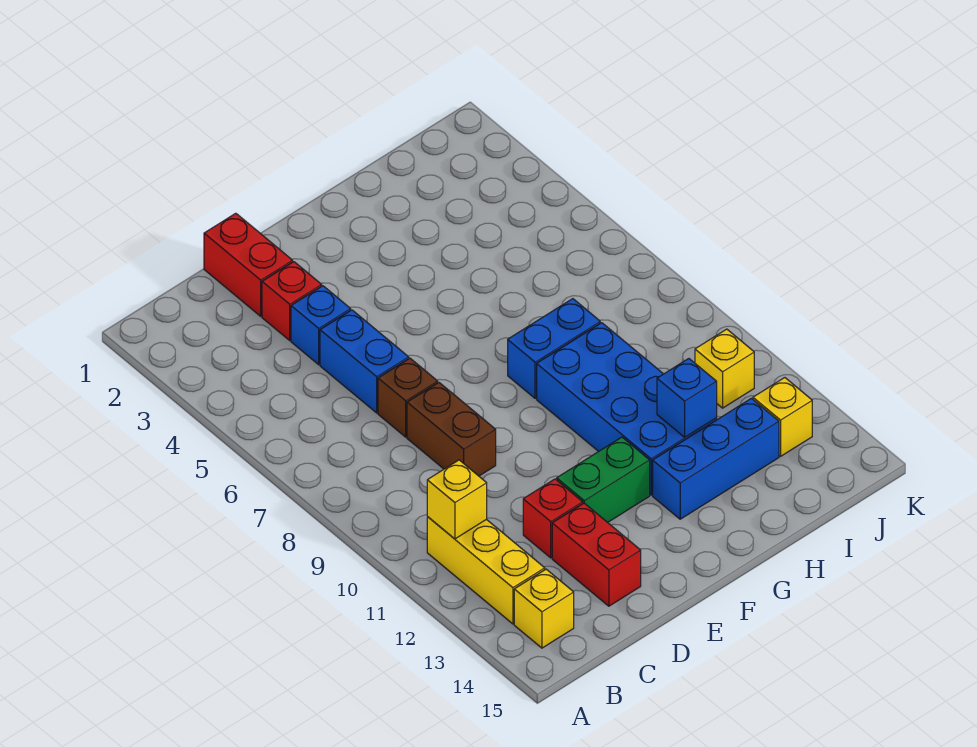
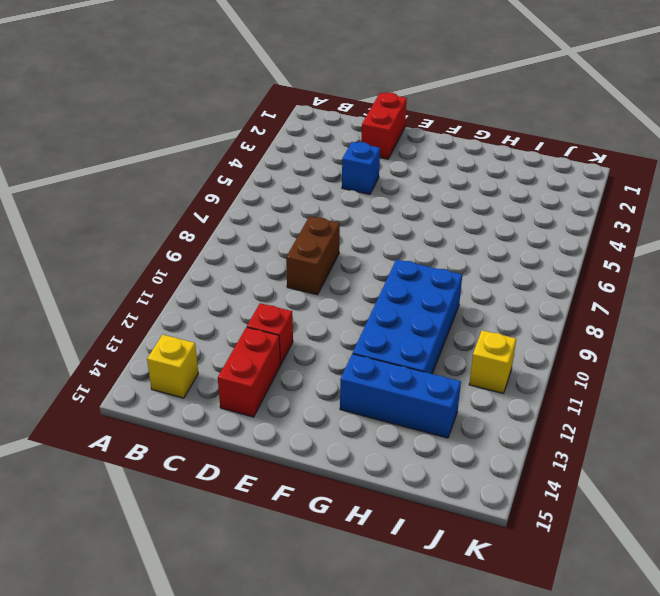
none -> yellow 1x3 brick [427,517,545,624]
none -> red 1x1 brick [262,262,322,340]
none -> blue 1x2 brick [320,310,409,413]

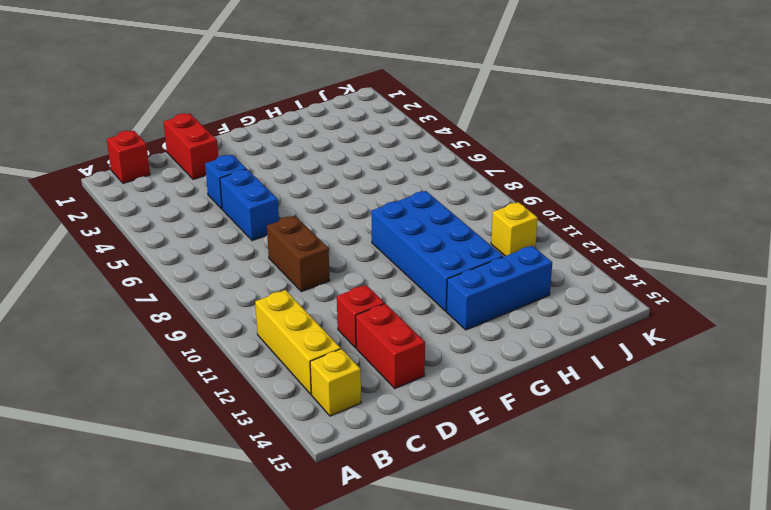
red 1x1 brick [107,131,150,184] -> red 1x1 brick moved to [262,262,322,340]
none -> brown 1x1 brick [378,358,438,437]
none -> green 1x2 brick [557,437,650,522]
none -> blue 1x2 brick [508,299,600,398]

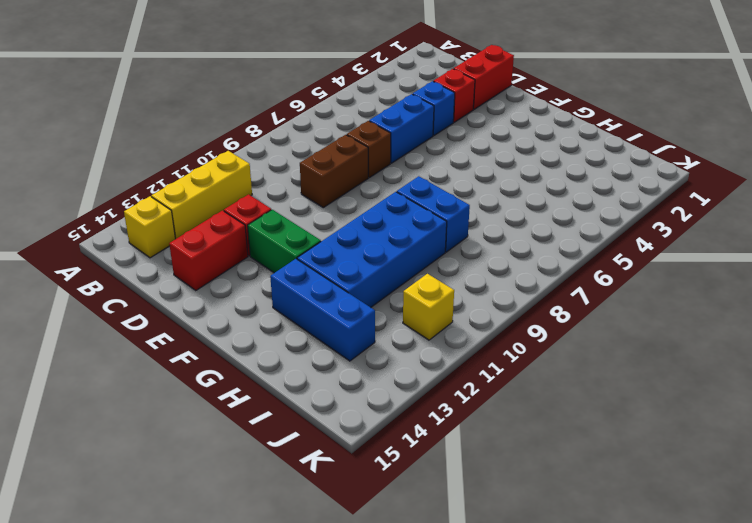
none -> yellow 1x1 brick [753,378,812,456]
none -> yellow 1x1 brick [427,460,487,539]
none -> blue 1x1 brick [657,359,717,437]

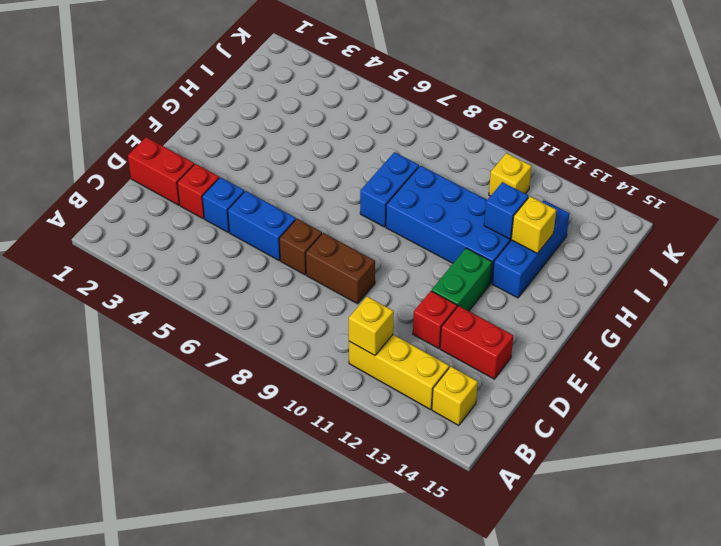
yellow 1x1 brick [511,196,556,254] -> yellow 1x1 brick moved to [753,378,812,456]

